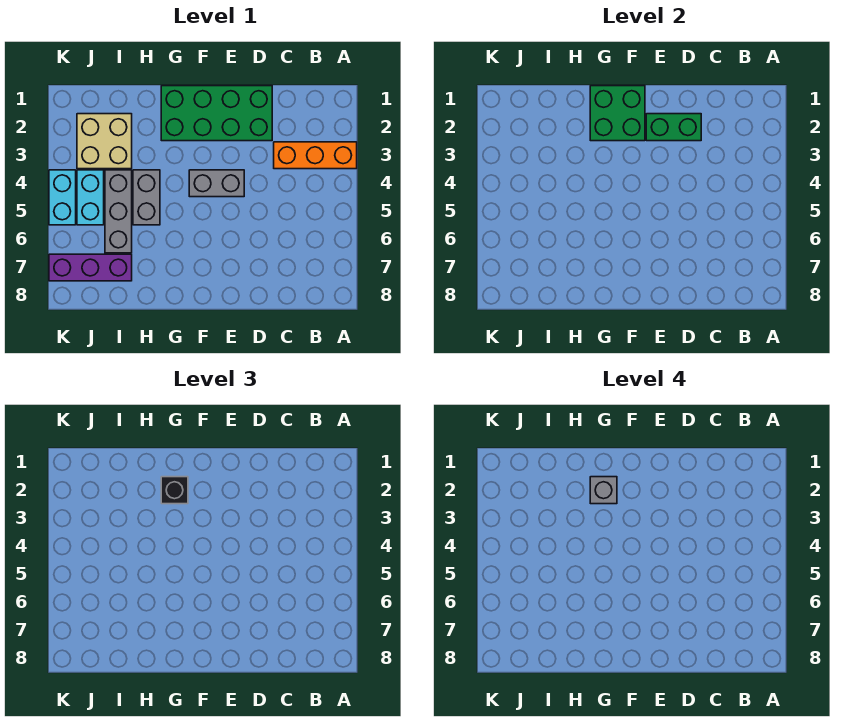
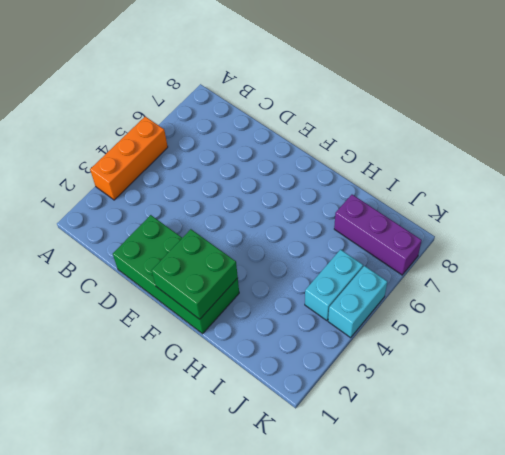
orange 1x3 brick [90,117,168,200] -> orange 1x3 brick turned to [274,142,357,169]
none -> grey 1x2 brick [189,170,244,197]
none -> grey 1x2 brick [133,170,160,225]
none -> tan 2x2 brick [77,114,132,169]

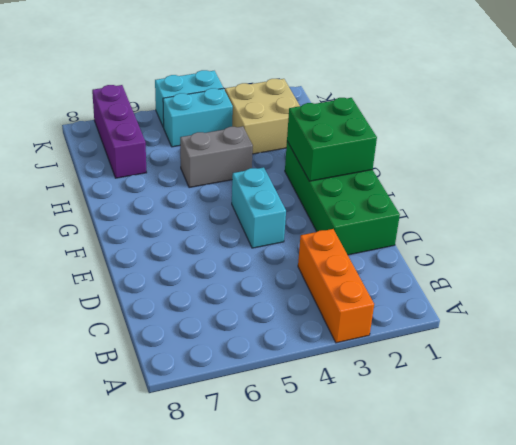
cyan 1x2 brick [232,167,286,248] -> grey 1x2 brick [189,170,244,197]
none -> grey 1x3 brick [105,170,132,253]
none -> green 1x2 brick [646,114,701,141]
none -> black 1x1 brick [161,477,188,504]

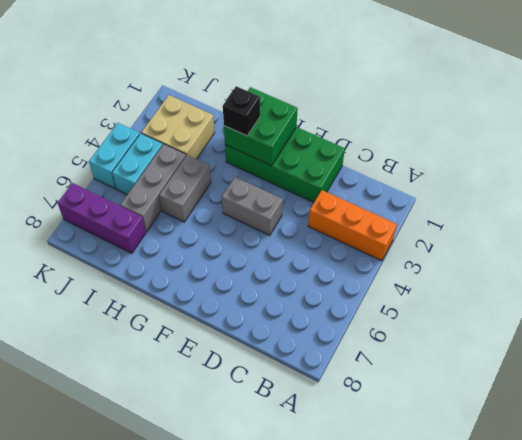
none -> green 1x2 brick [646,114,701,141]
none -> grey 1x1 brick [590,477,617,504]

